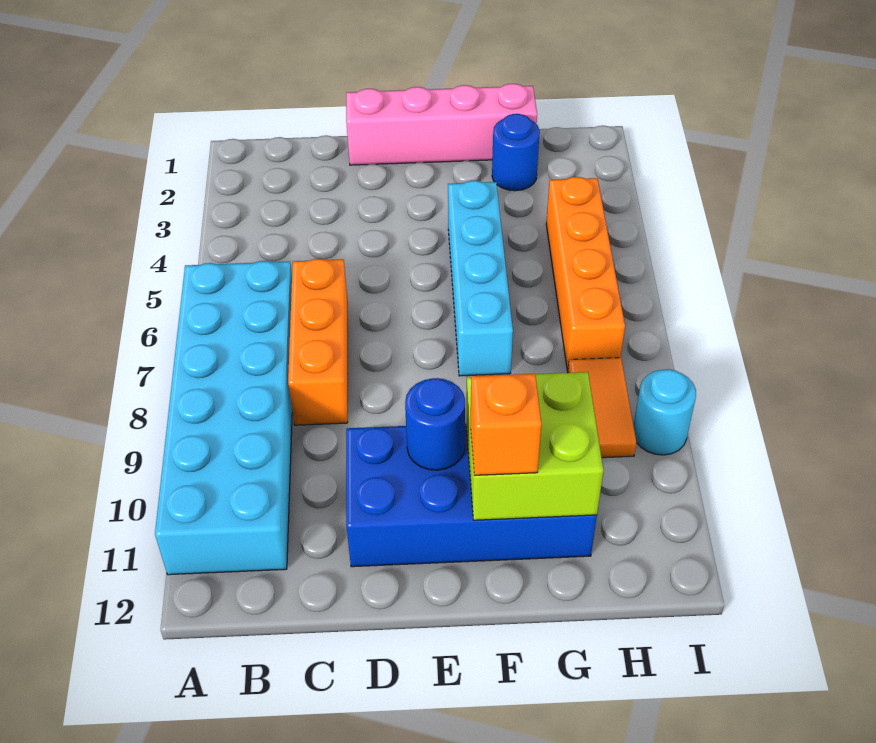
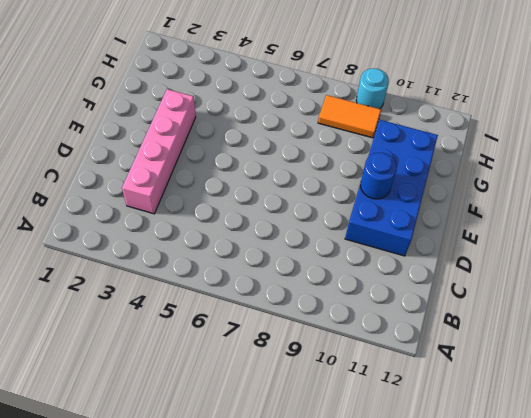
pink 1x4 brick [122,89,196,214] -> pink 1x4 brick moved to [346,84,537,165]
none -> cyan 2x6 brick [155,261,292,575]
none -> orange 1x3 brick [288,259,348,425]
none -> cyan 1x4 brick [448,181,513,376]

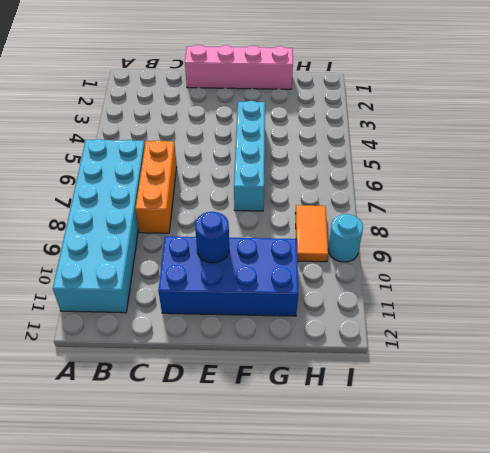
none -> blue 1x1 round brick [492,114,540,191]
none -> orange 1x4 brick [546,177,625,371]
none -> lime 2x2 brick [466,372,603,520]

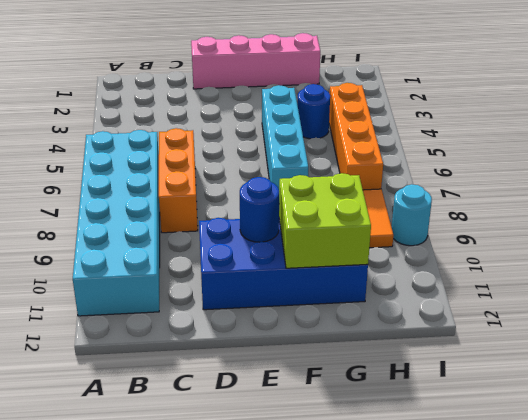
blue 1x1 round brick [297,84,330,139] -> blue 1x1 round brick moved to [492,114,540,191]
none -> orange 1x1 brick [471,374,541,475]

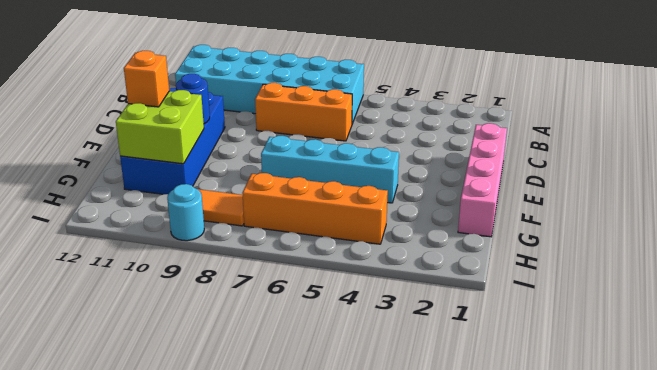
none -> blue 1x1 round brick [492,114,540,191]

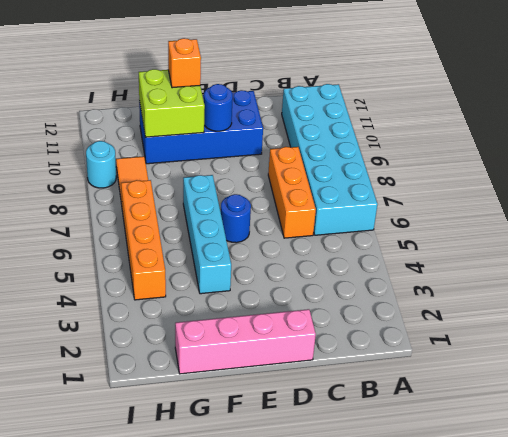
blue 1x1 round brick [221,194,251,243] -> blue 1x1 round brick moved to [492,114,540,191]

